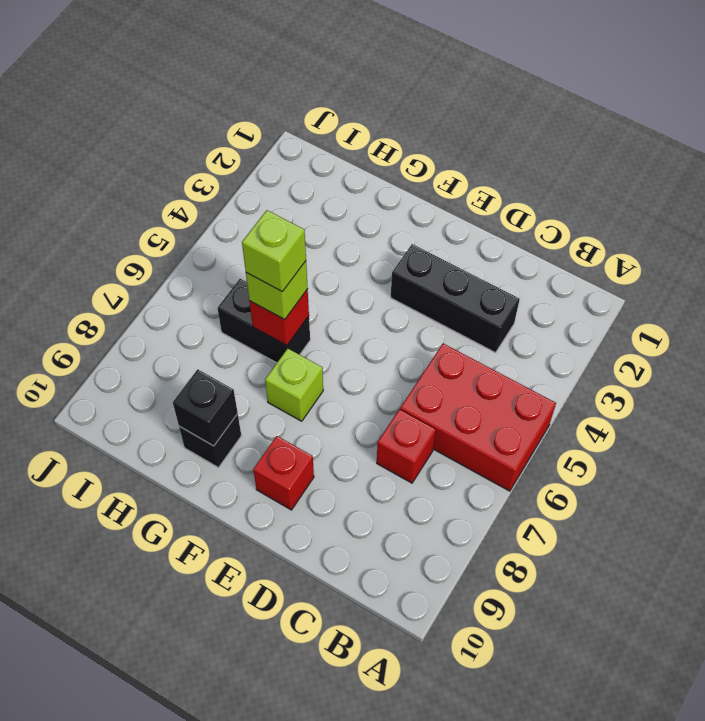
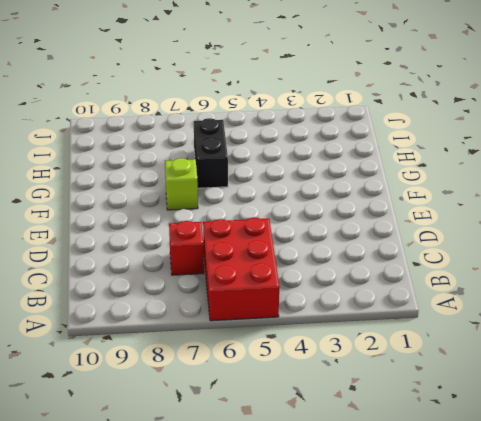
none -> black 1x3 brick [391,244,520,353]
none -> red 1x1 brick [253,436,314,510]

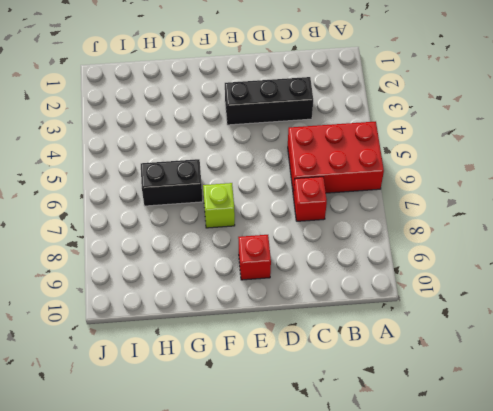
none -> black 1x1 brick [179,414,241,467]
none -> red 1x1 brick [249,289,309,345]

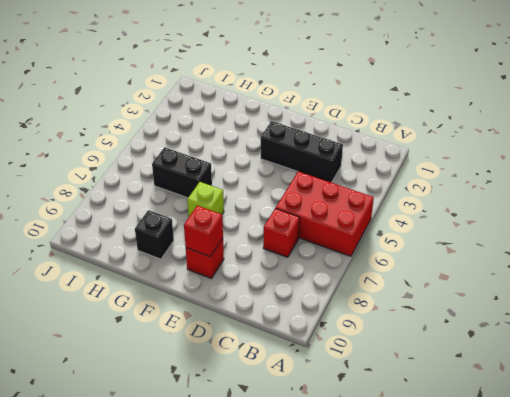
red 1x1 brick [184,206,223,257] -> red 1x1 brick moved to [249,289,309,345]
none -> black 1x1 brick [173,369,238,446]
none -> lime 1x1 brick [246,261,308,319]

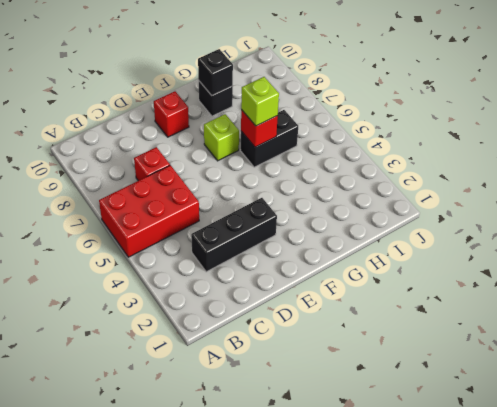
none -> lime 1x1 brick [242,210,306,292]

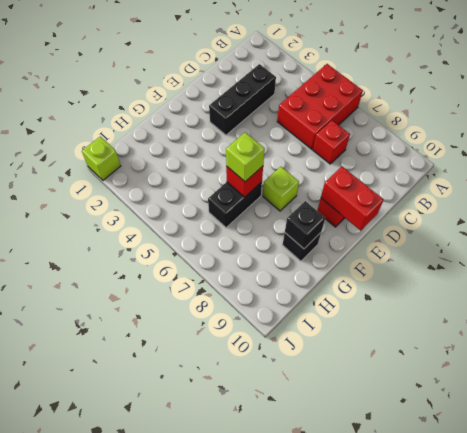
red 1x2 brick [321,167,384,231] -> none
lime 1x1 brick [82,136,121,180] -> lime 1x1 brick moved to [242,210,306,292]

